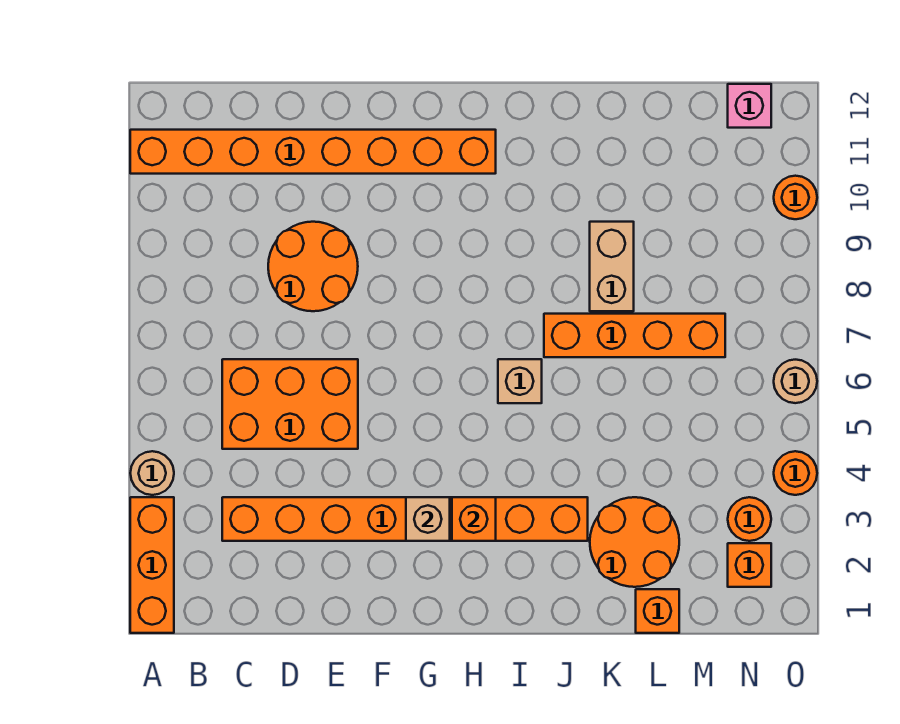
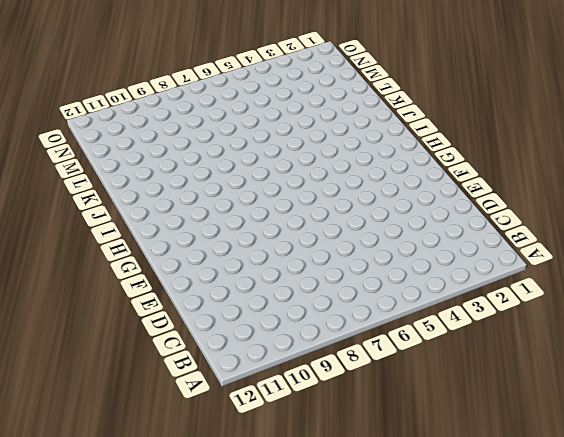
none -> orange 1x3 brick [130,497,174,633]
none -> tan 1x1 round brick [130,451,174,495]
none -> orange 1x8 brick [130,130,496,174]

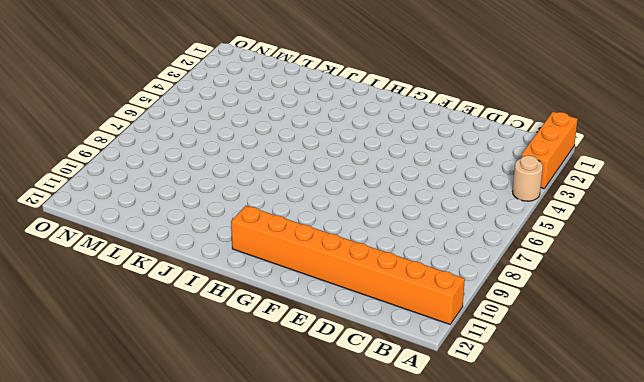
none -> orange 1x8 brick [222,497,588,541]
none -> orange 2x3 brick [222,359,358,449]
none -> orange 2x2 round brick [268,222,358,311]

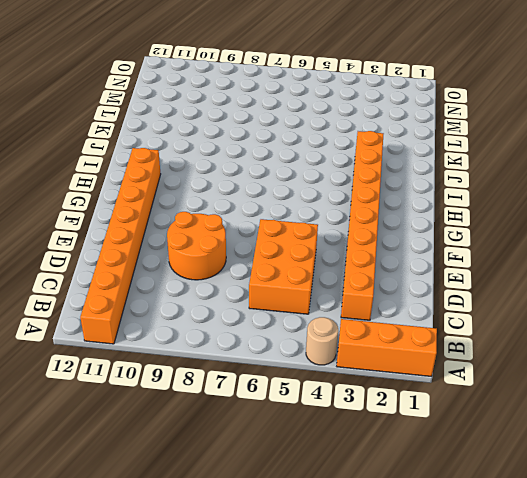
none -> tan 1x1 brick [498,359,542,403]
none -> orange 1x4 brick [544,314,725,357]
none -> orange 2x2 round brick [590,497,679,587]

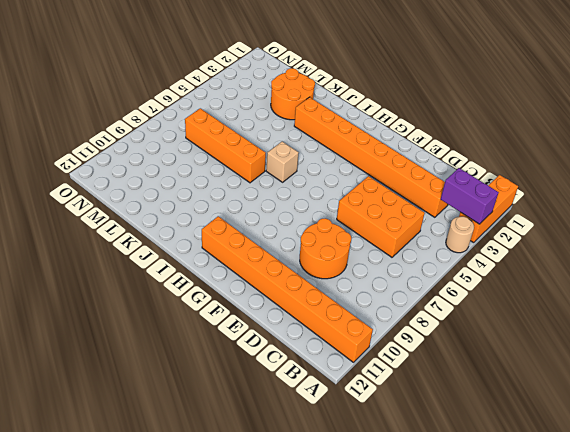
purple 1x2 brick [441,168,499,224] -> none
none -> tan 1x2 brick [590,222,634,311]
none -> orange 1x1 brick [636,589,679,633]
none -> orange 1x1 brick [728,543,771,587]

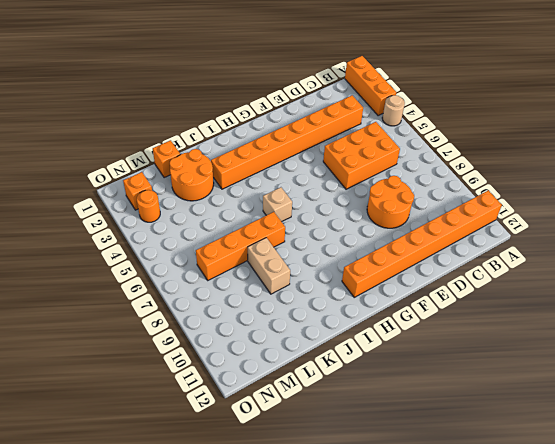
none -> pink 1x1 brick [728,84,771,128]
none -> orange 1x1 round brick [774,451,817,495]
none -> tan 1x1 round brick [774,360,817,403]

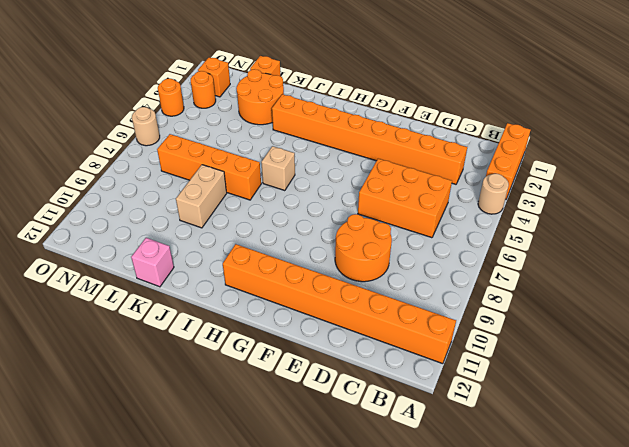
pink 1x1 brick [131,238,174,287] -> pink 1x1 brick moved to [728,84,771,128]
none -> orange 1x1 round brick [774,176,817,219]
none -> tan 1x1 brick [406,497,450,541]
none -> orange 1x1 brick [452,497,496,541]

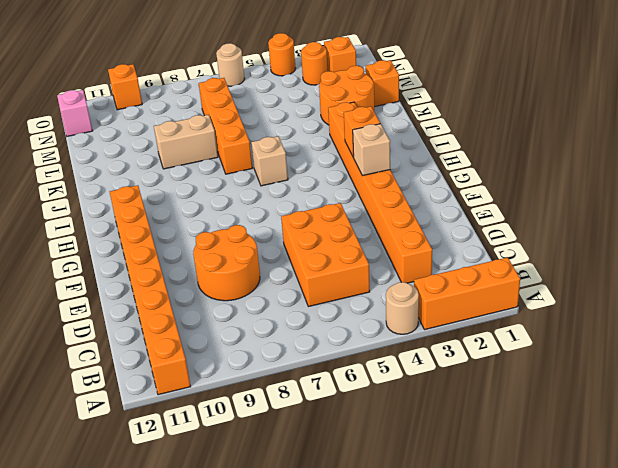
orange 1x1 brick [108,64,142,110] -> orange 1x1 round brick [774,176,817,219]

